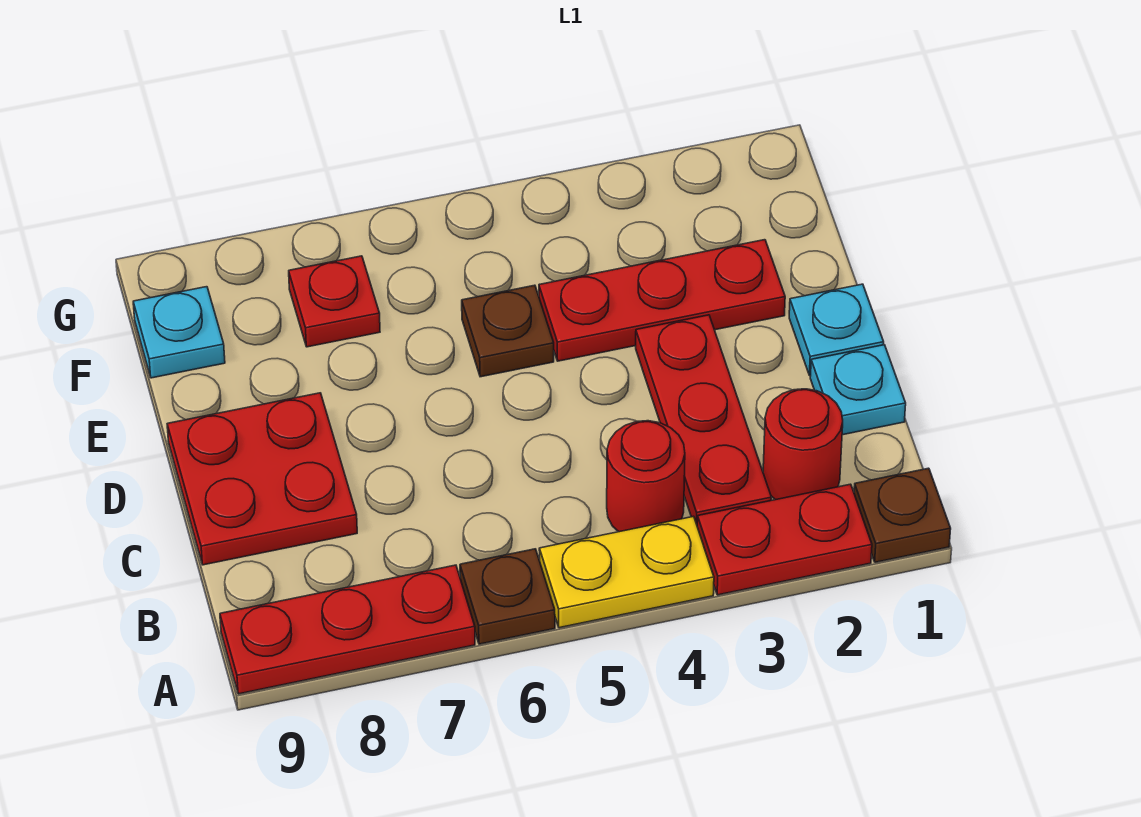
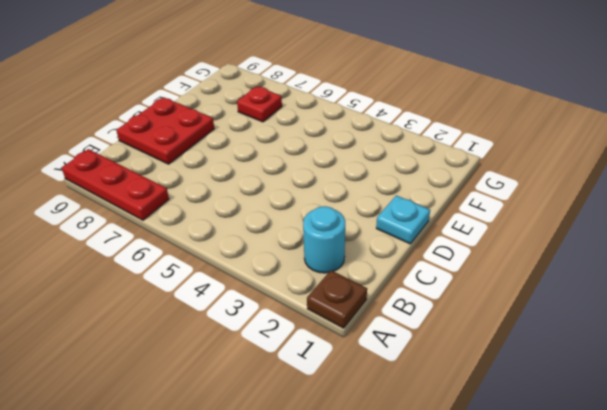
cyan 1x1 round brick [303,206,345,273] -> red 1x1 round brick [763,389,843,500]
none -> red 1x2 plate [697,484,872,595]
none -> yellow 1x2 plate [539,516,714,628]
none -> brown 1x1 plate [460,549,555,644]

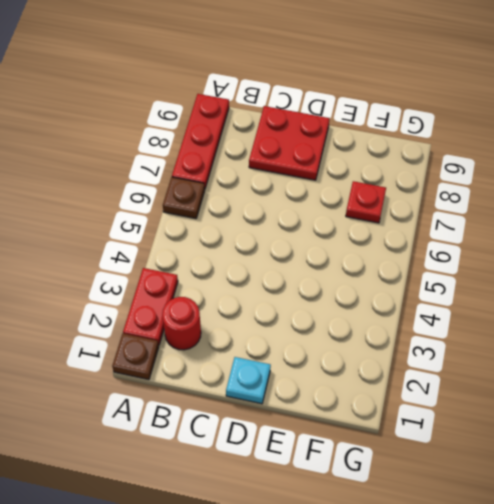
none -> yellow 1x2 plate [539,516,714,628]
none -> red 1x3 plate [636,315,771,524]
none -> red 1x1 round brick [607,421,685,532]

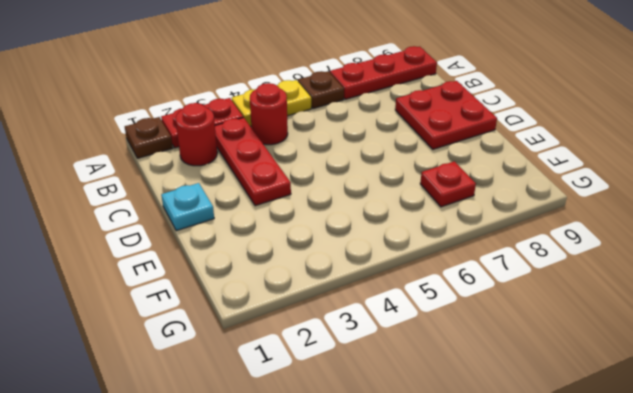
none -> cyan 1x1 plate [810,345,906,435]
none -> red 1x3 plate [539,240,785,361]
none -> brown 1x1 plate [462,285,554,377]

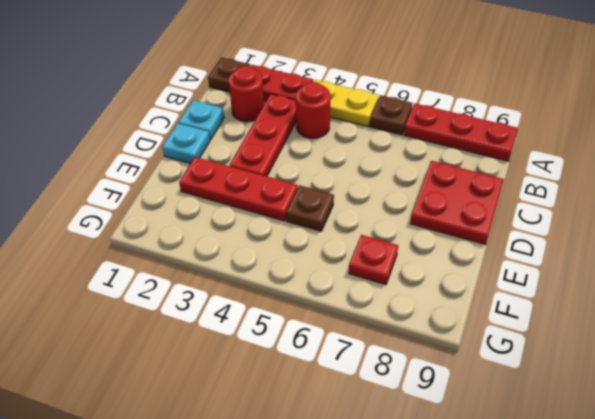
none -> cyan 1x1 plate [133,287,225,378]

